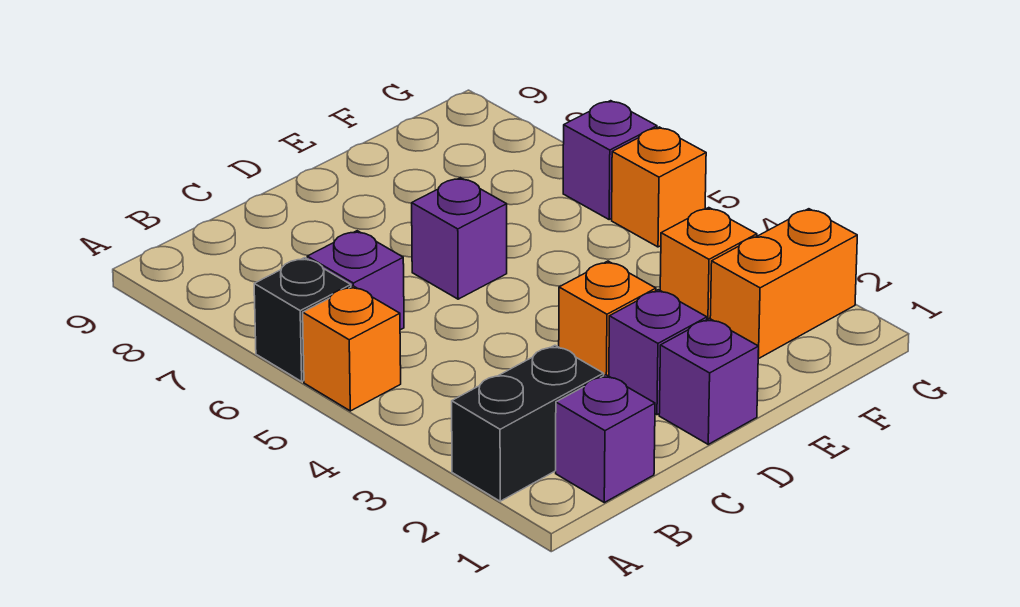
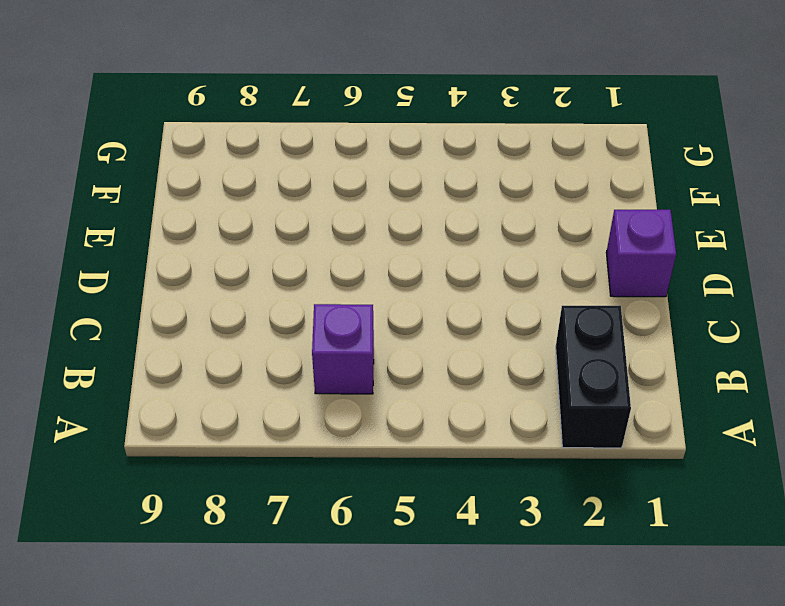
none -> orange 1x1 brick [303,286,401,411]
none -> black 1x1 brick [254,258,351,381]
none -> purple 1x1 brick [556,375,655,503]

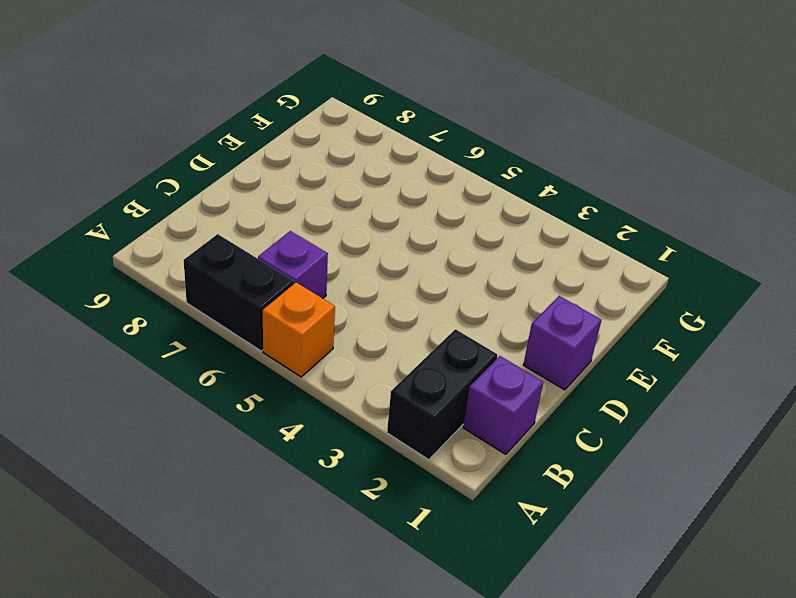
black 1x2 brick [183,234,294,351] -> black 1x1 brick [254,258,351,381]
none -> purple 1x1 brick [609,290,707,415]
none -> orange 1x1 brick [559,261,656,376]
none -> purple 1x1 brick [412,178,507,299]

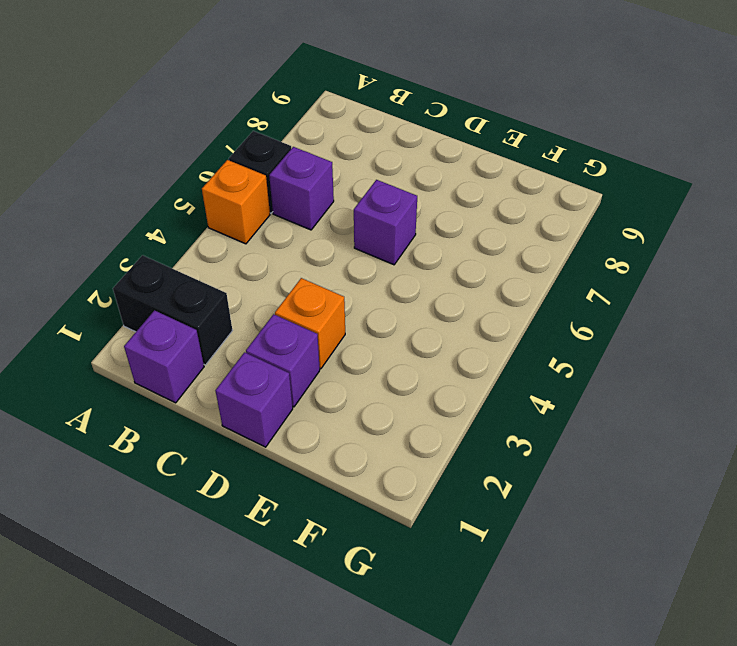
none -> orange 1x2 brick [710,209,857,359]
none -> orange 1x1 brick [660,208,757,319]
none -> orange 1x1 brick [612,127,706,247]

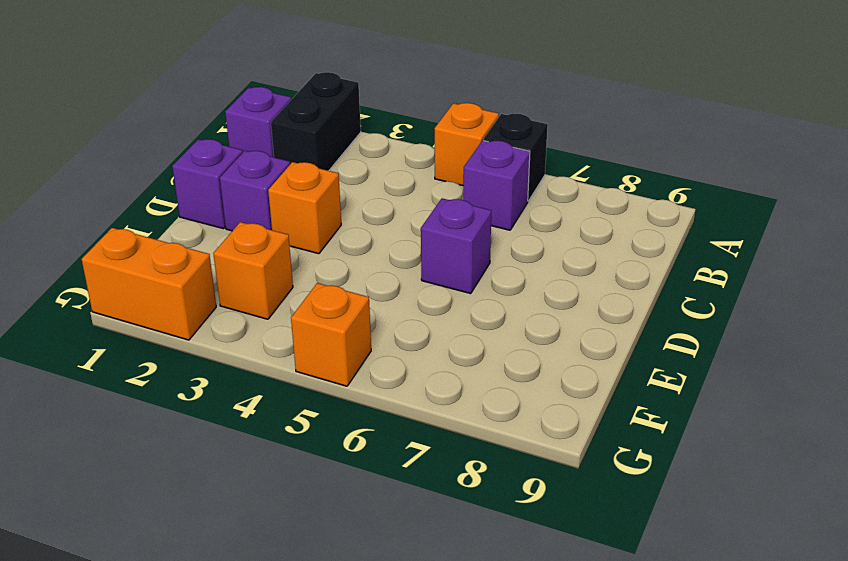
orange 1x2 brick [82,228,216,340] -> orange 1x2 brick turned to [710,209,857,359]
none -> purple 1x1 brick [563,101,657,219]

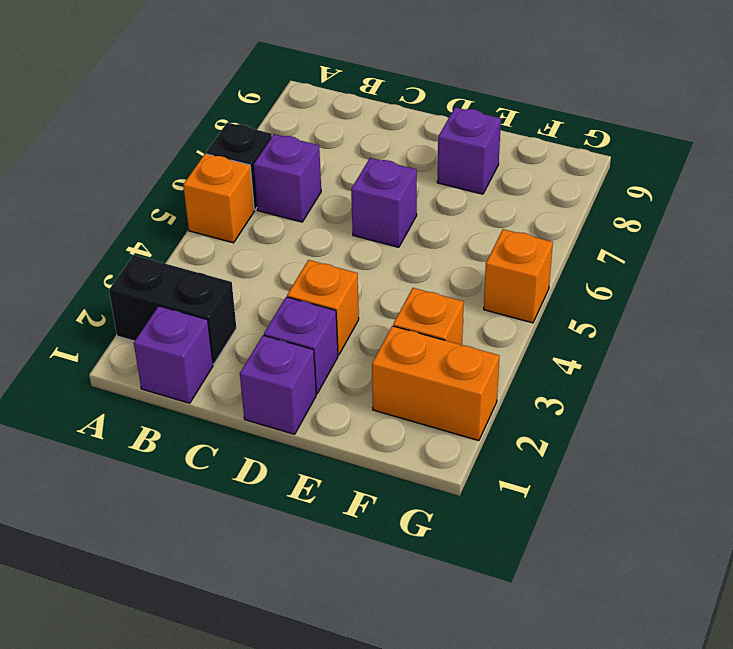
purple 1x1 brick [437,107,501,194] -> purple 1x1 brick moved to [563,101,657,219]

